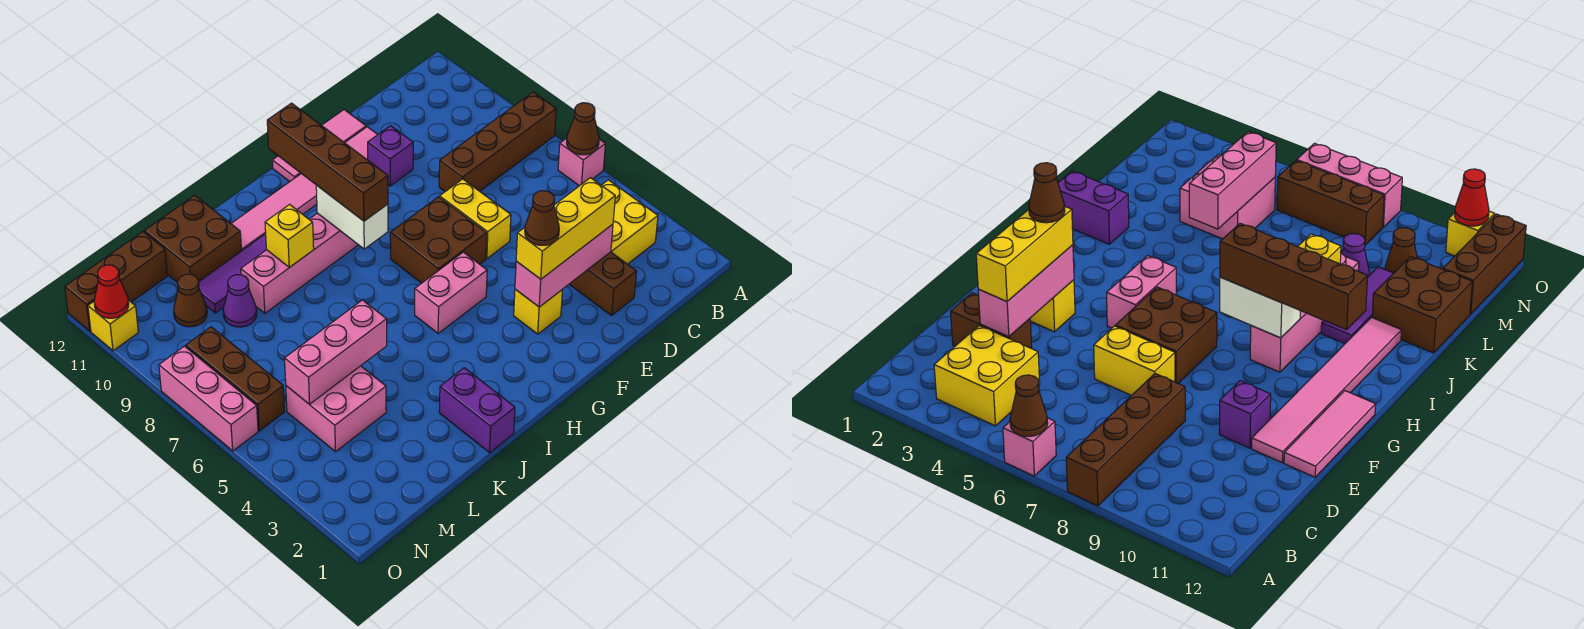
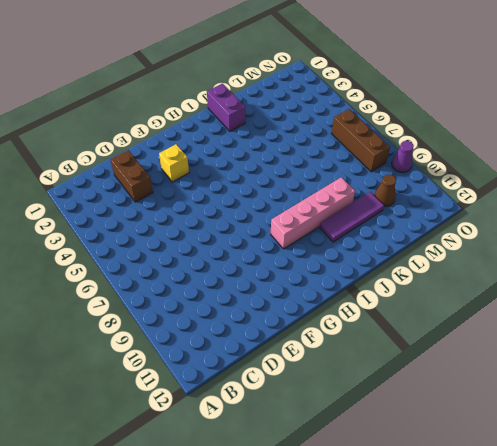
purple 1x1 cone [392,141,414,173] -> purple 1x1 cone moved to [223,275,257,327]
none -> pink 1x1 brick [558,138,605,186]
none -> brown 1x4 brick [439,92,556,192]
none -> yellow 2x2 brick [602,180,658,264]
none -> yellow 1x2 brick [440,179,511,259]

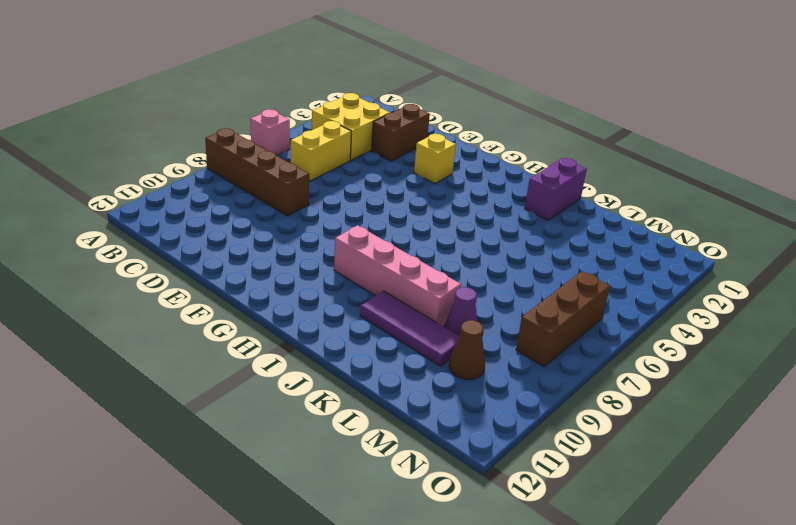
yellow 1x2 brick [291,121,351,181] -> yellow 1x2 brick moved to [440,179,511,259]
none -> purple 1x1 brick [368,126,413,186]
none -> pink 1x6 tile [231,127,378,251]
none -> pink 1x3 tile [272,110,366,182]
none -> brown 2x2 brick [390,197,487,283]

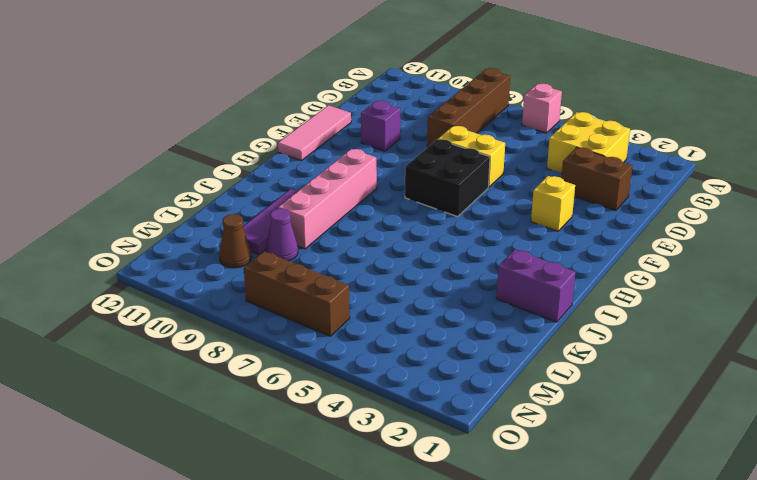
black 2x2 brick [405,139,490,217] -> brown 2x2 brick [390,197,487,283]
none -> pink 1x6 tile [231,127,378,251]
none -> pink 1x2 brick [415,252,487,333]
none -> brown 2x2 brick [144,195,241,283]
none -> pink 2x2 brick [286,366,386,452]

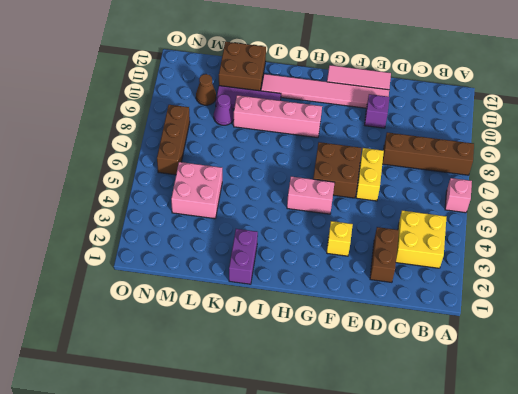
none -> brown 1x3 brick [65,232,167,331]
none -> pink 1x3 brick [159,346,258,451]
none -> yellow 1x1 brick [88,300,138,351]
none -> brown 1x1 cone [567,103,599,155]

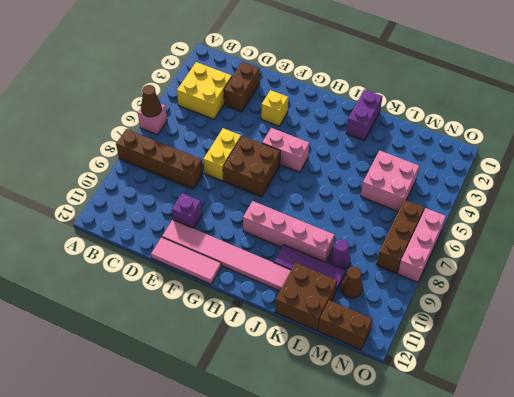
brown 1x2 brick [318,300,372,350] -> brown 1x3 brick [65,232,167,331]
none -> yellow 1x1 brick [88,300,138,351]
none -> pink 1x3 brick [515,224,613,307]
none -> white 1x2 brick [316,185,388,249]
none -> yellow 1x1 brick [265,205,314,267]

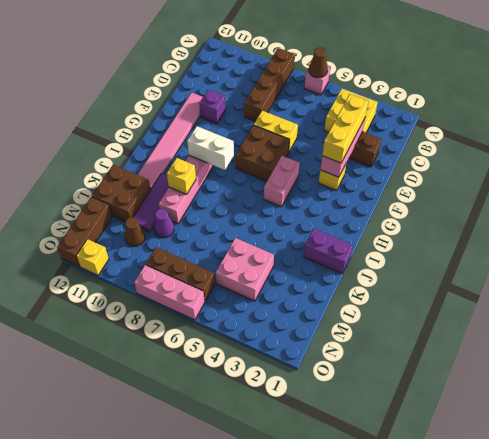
none -> pink 1x3 tile [272,110,366,182]
none -> pink 1x3 brick [285,300,387,404]
none -> red 1x1 cone [94,265,129,318]
none -> brown 1x4 brick [267,103,388,221]

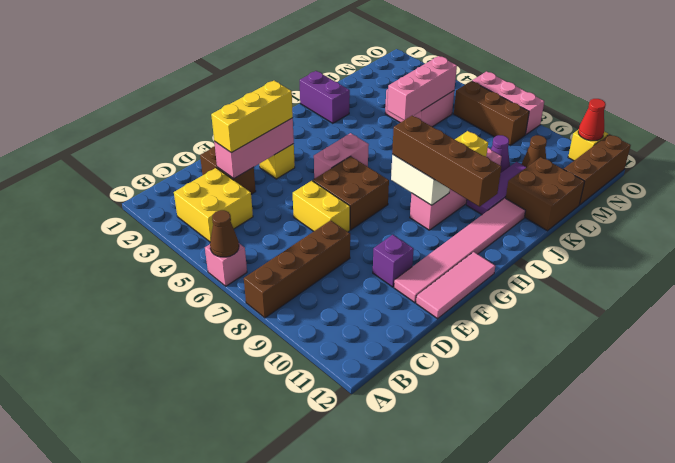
none -> brown 1x1 cone [525,191,559,245]

